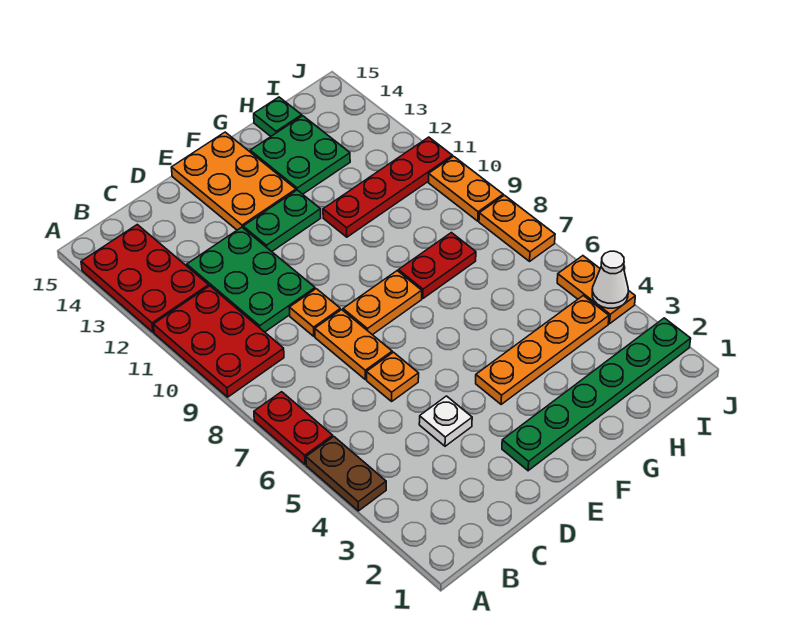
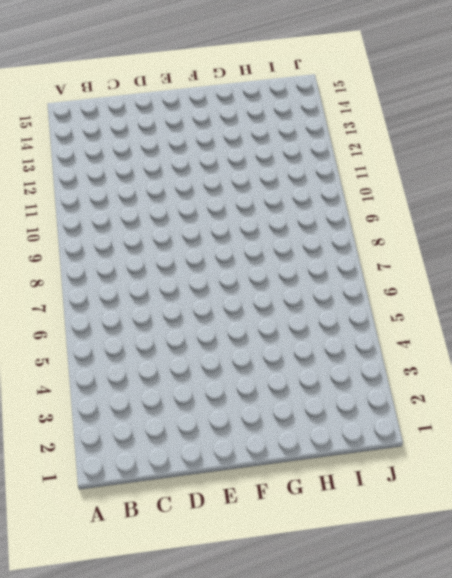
none -> brown 1x2 plate [306,437,386,511]
none -> red 1x2 plate [254,392,333,465]
none -> red 2x3 plate [153,286,284,397]

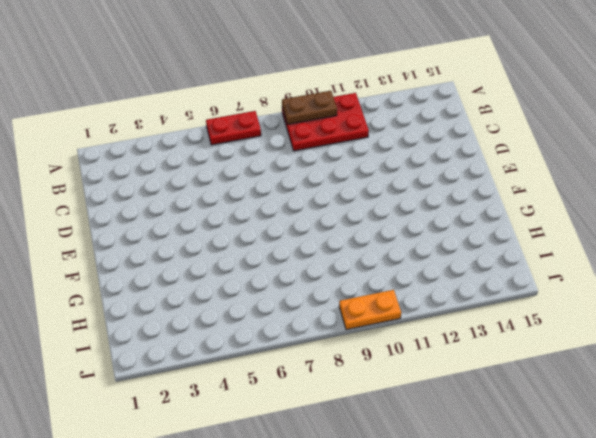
brown 1x2 plate [282,91,337,124] -> brown 1x2 plate moved to [306,437,386,511]
none -> red 2x3 plate [81,225,209,332]
none -> green 2x3 plate [187,227,315,332]
none -> white 1x1 plate [419,396,472,446]

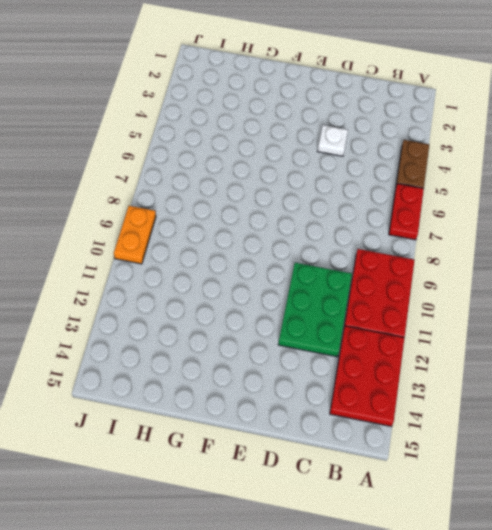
none -> orange 1x1 plate [367,352,419,401]
none -> orange 1x2 plate [315,310,392,380]
none -> orange 1x1 plate [289,289,340,336]

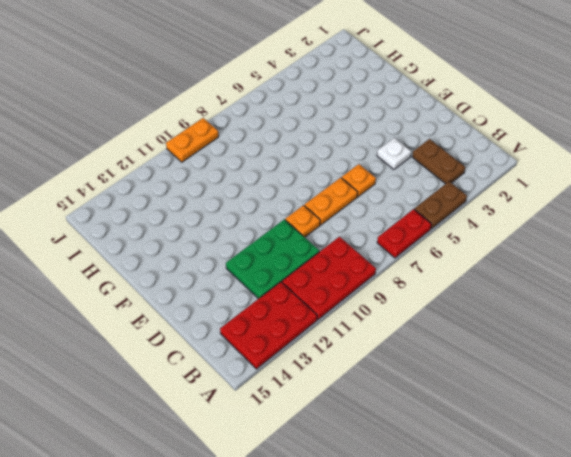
brown 1x2 plate [412,139,465,184] -> none
none -> green 1x6 plate [502,318,691,471]
none -> orange 1x2 plate [343,271,422,335]
none -> green 1x2 plate [243,190,321,252]

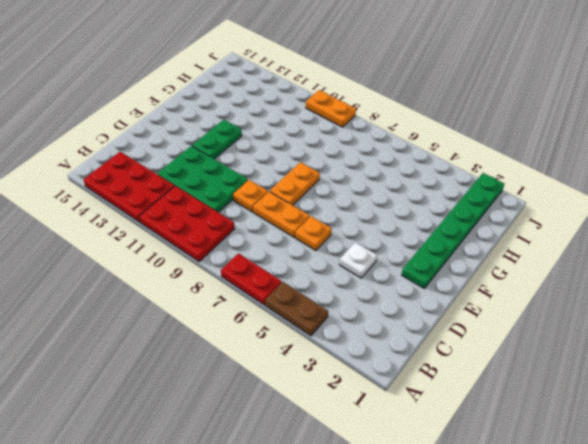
none -> orange 2x3 plate [171,132,296,230]
none -> orange 1x4 plate [476,296,609,404]
none -> red 1x2 plate [398,233,476,299]

